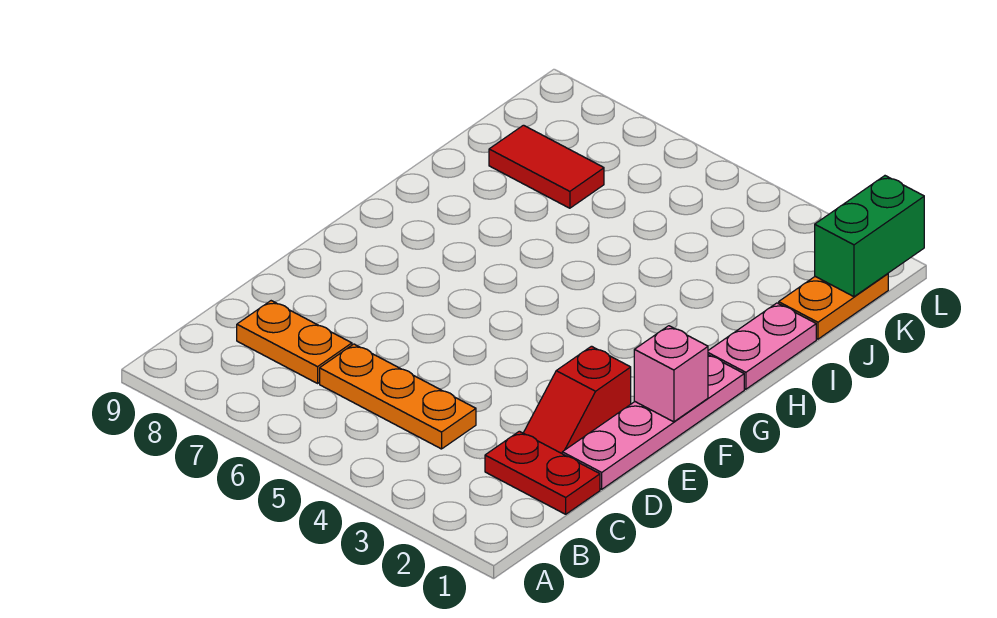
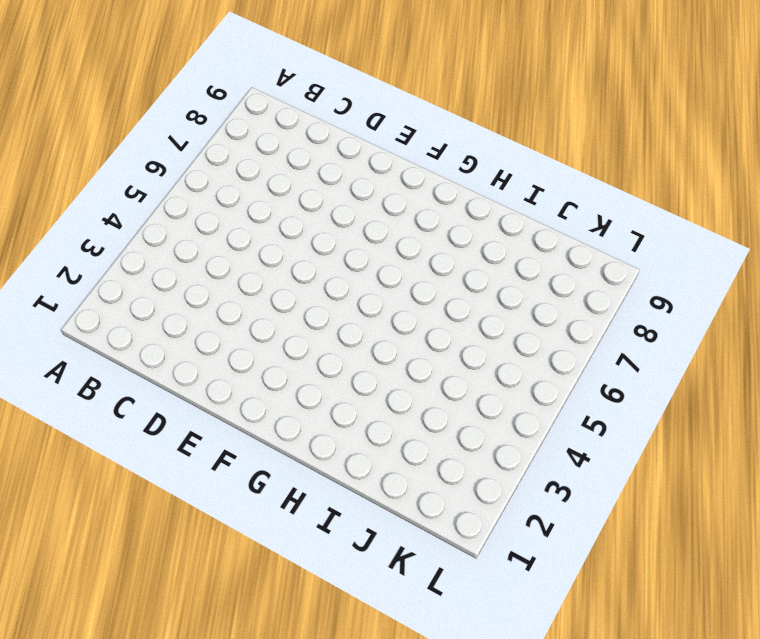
none -> red 1x2 plate [485,431,600,514]
none -> orange 1x3 plate [320,344,476,449]

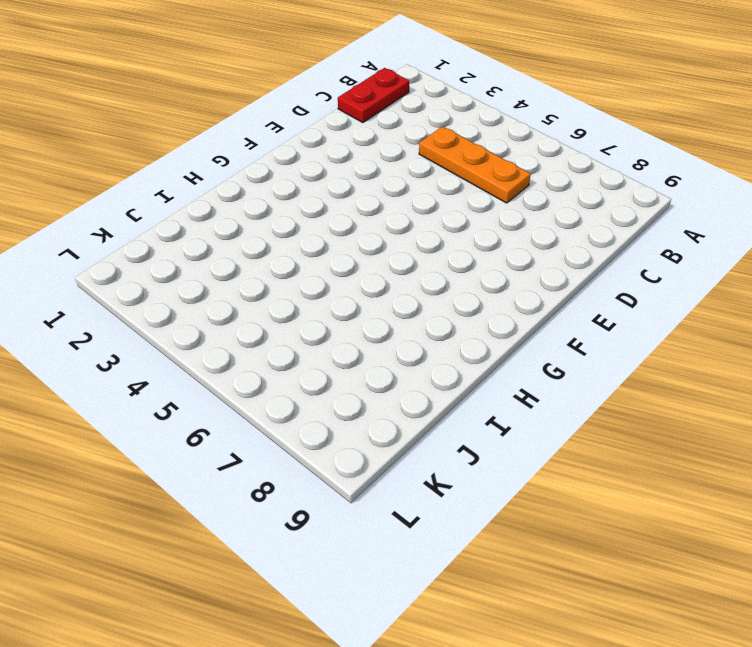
red 1x2 plate [338,68,409,123] -> red 1x2 plate turned to [485,431,600,514]
none -> orange 1x2 plate [237,301,352,383]
none -> pink 1x4 plate [562,355,744,489]

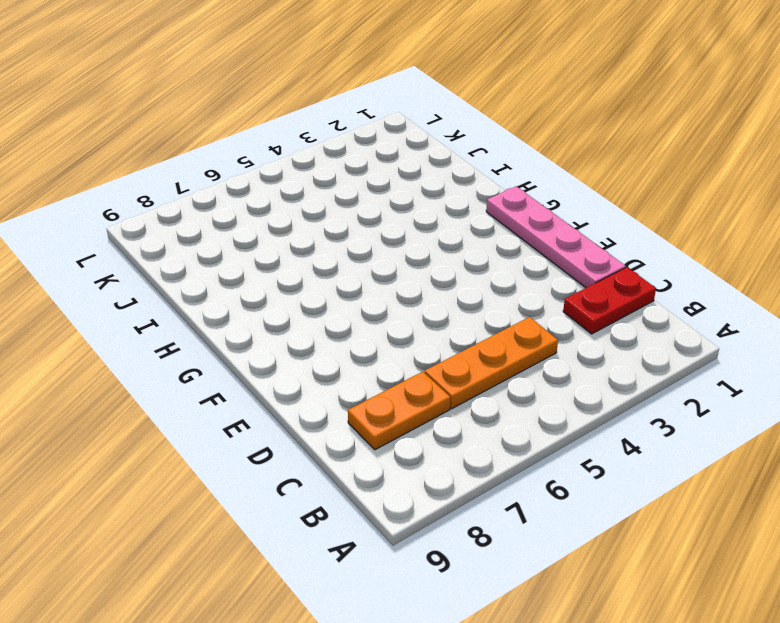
none -> red 1x2 slope [523,346,631,453]
none -> pink 1x2 plate [708,303,816,389]

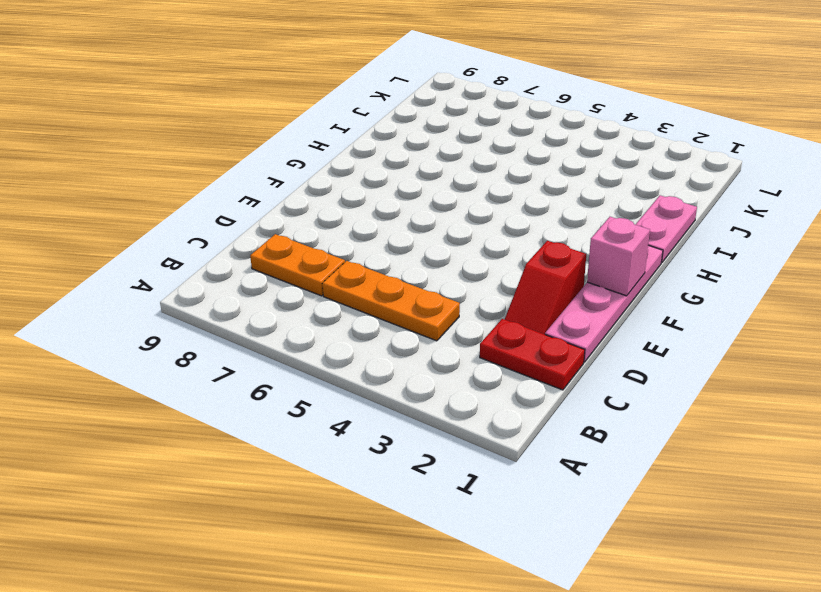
none -> orange 1x2 plate [779,274,888,339]
none -> red 1x2 tile [489,125,604,208]

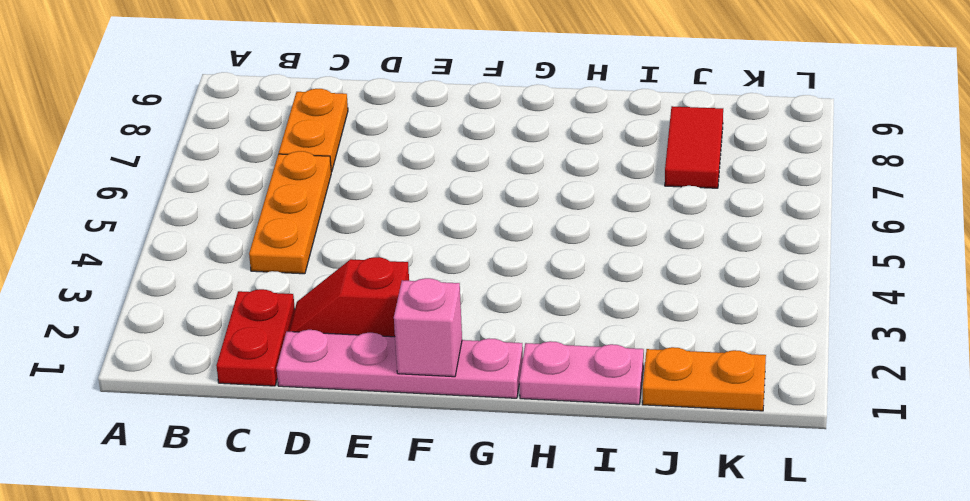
none -> green 1x2 brick [815,176,924,297]

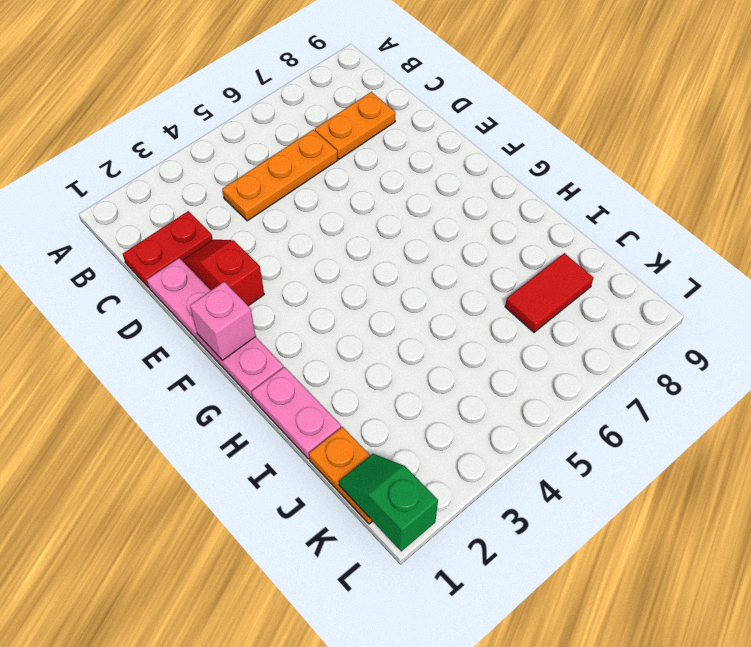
green 1x2 slope [339,454,438,551] -> green 1x2 brick [815,176,924,297]

